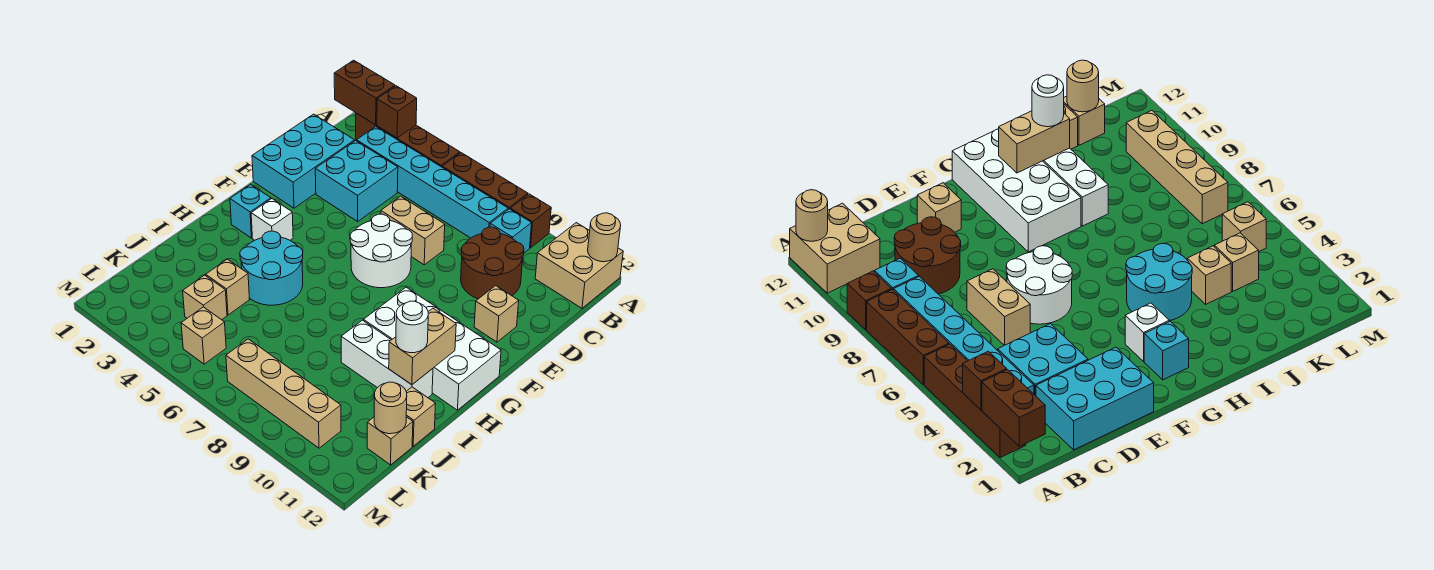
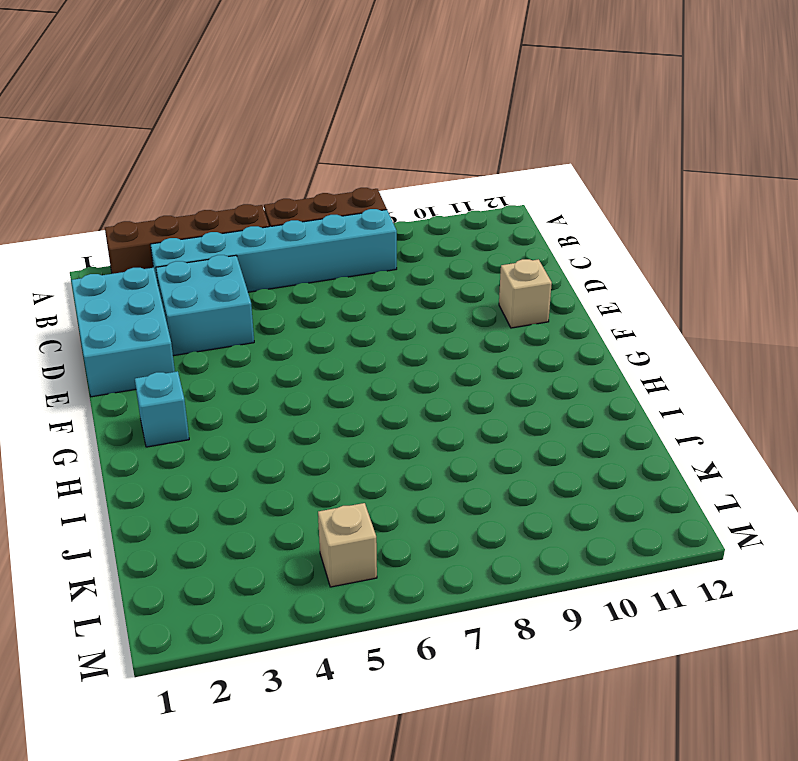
none -> brown 1x1 brick [510,194,551,248]
none -> tan 2x2 brick [535,223,623,308]
none -> cyan 1x1 brick [490,209,532,253]

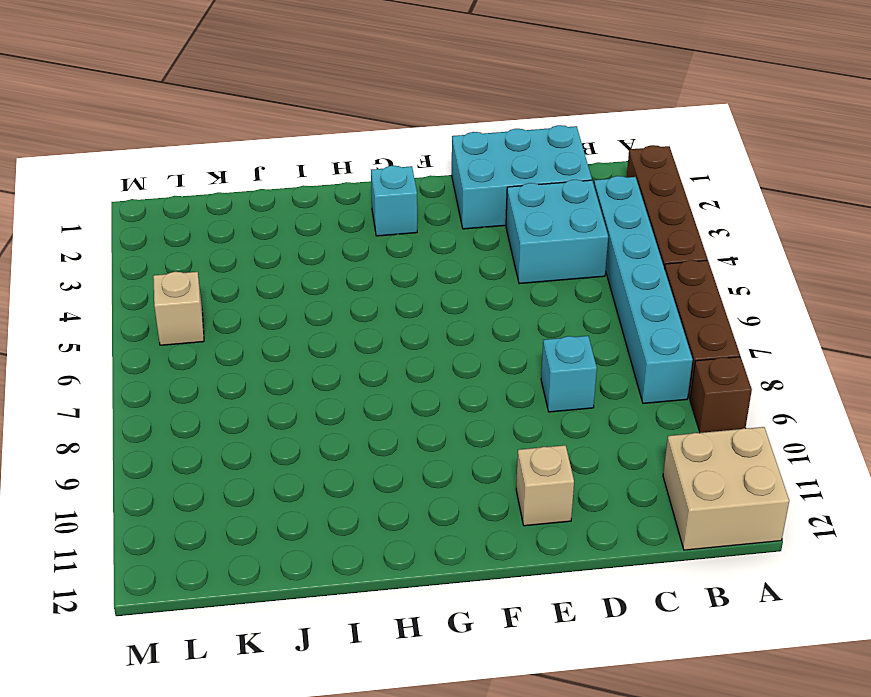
cyan 1x1 brick [541,336,597,412] -> cyan 1x1 brick moved to [490,209,532,253]
none -> brown 2x2 round brick [461,227,524,299]
none -> tan 1x2 brick [381,196,445,265]
none -> white 2x2 round brick [350,214,412,288]

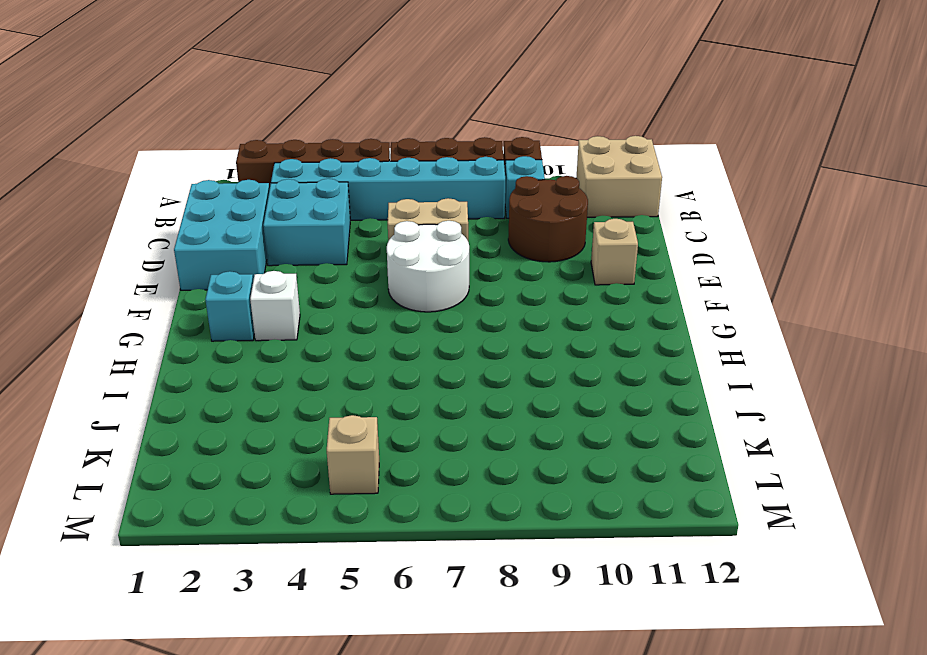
none -> white 2x4 brick [364,287,501,410]
none -> cyan 2x2 round brick [240,231,303,305]
none -> white 1x3 brick [341,320,433,397]

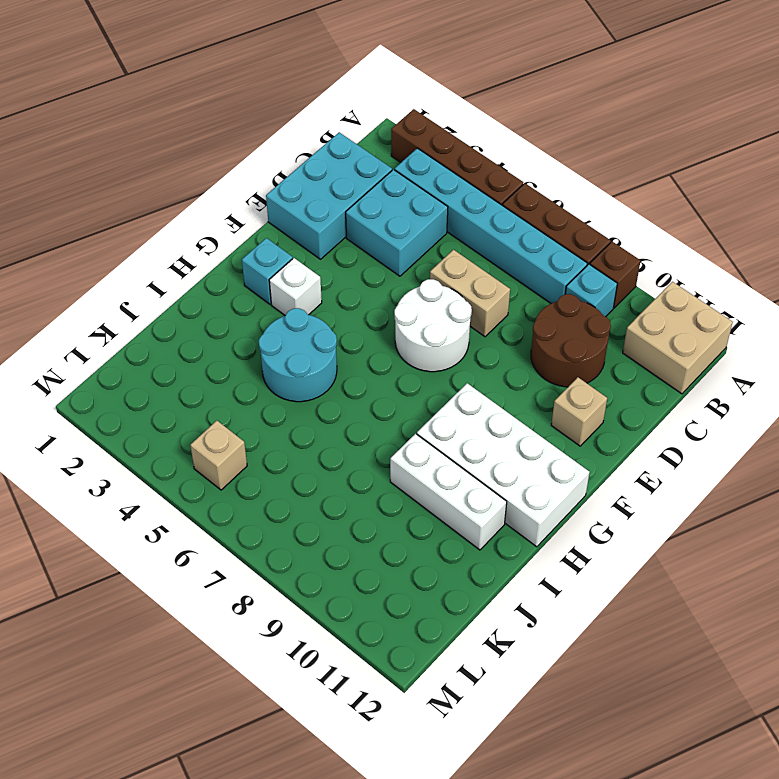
none -> tan 1x1 brick [206,259,250,315]
none -> tan 1x1 brick [406,387,436,446]
none -> tan 1x1 brick [183,275,227,320]

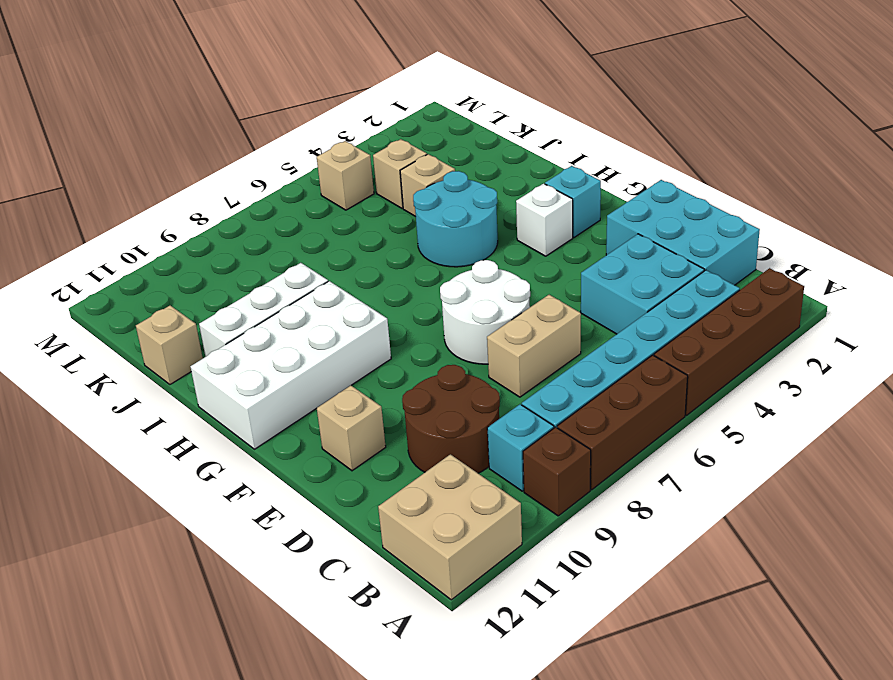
none -> tan 1x1 brick [367,417,413,465]
none -> tan 1x4 brick [226,339,341,448]
none -> brown 1x2 brick [334,60,395,125]

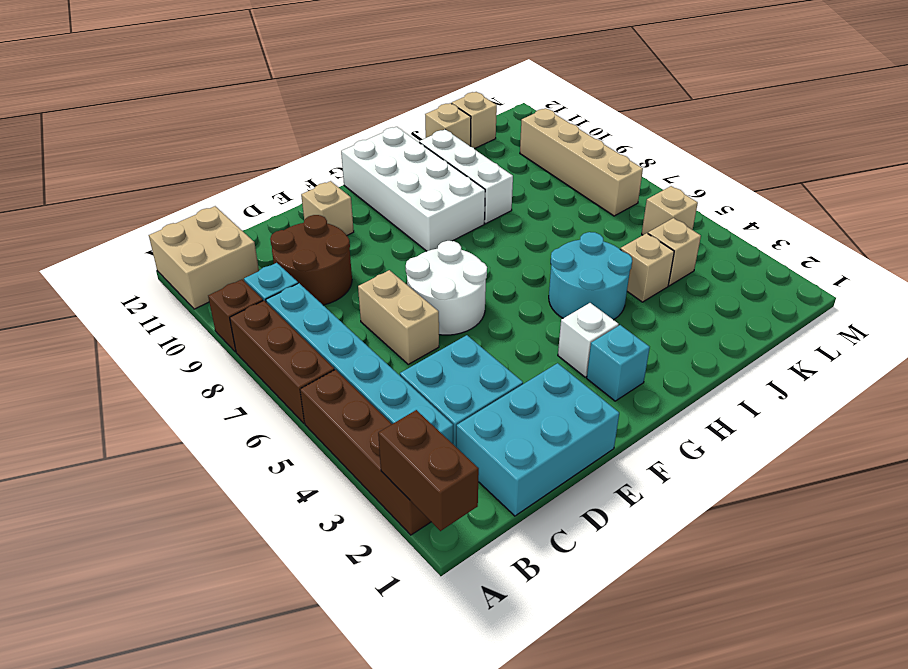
none -> brown 1x1 brick [377,86,417,138]
none -> tan 1x1 round brick [588,213,621,262]
none -> tan 1x2 brick [389,308,456,385]

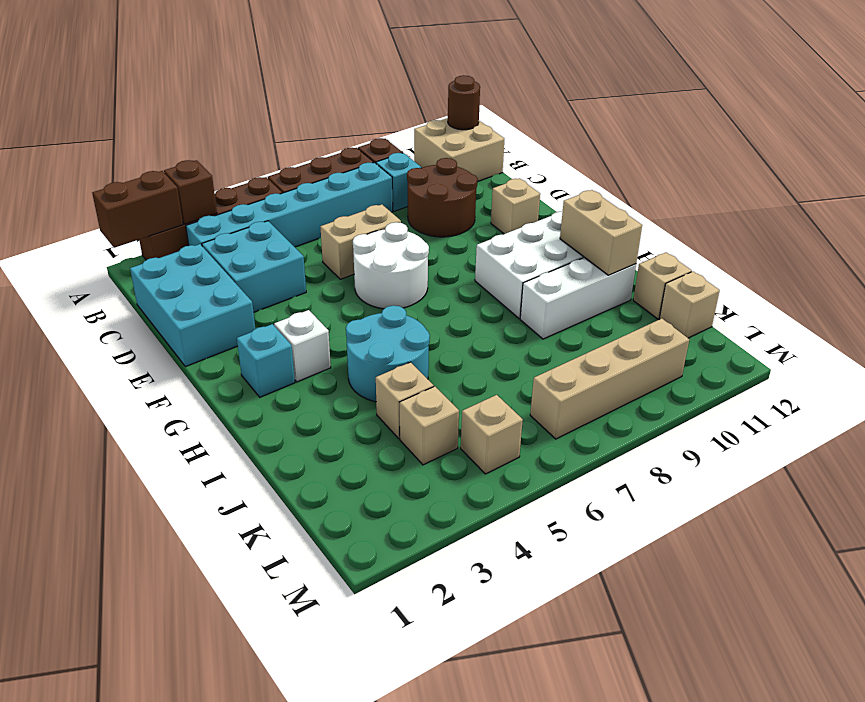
brown 1x1 round brick [448,76,480,130] -> tan 1x1 round brick [588,213,621,262]
none -> tan 1x1 round brick [374,382,407,434]
none -> white 1x1 round brick [396,301,428,353]

